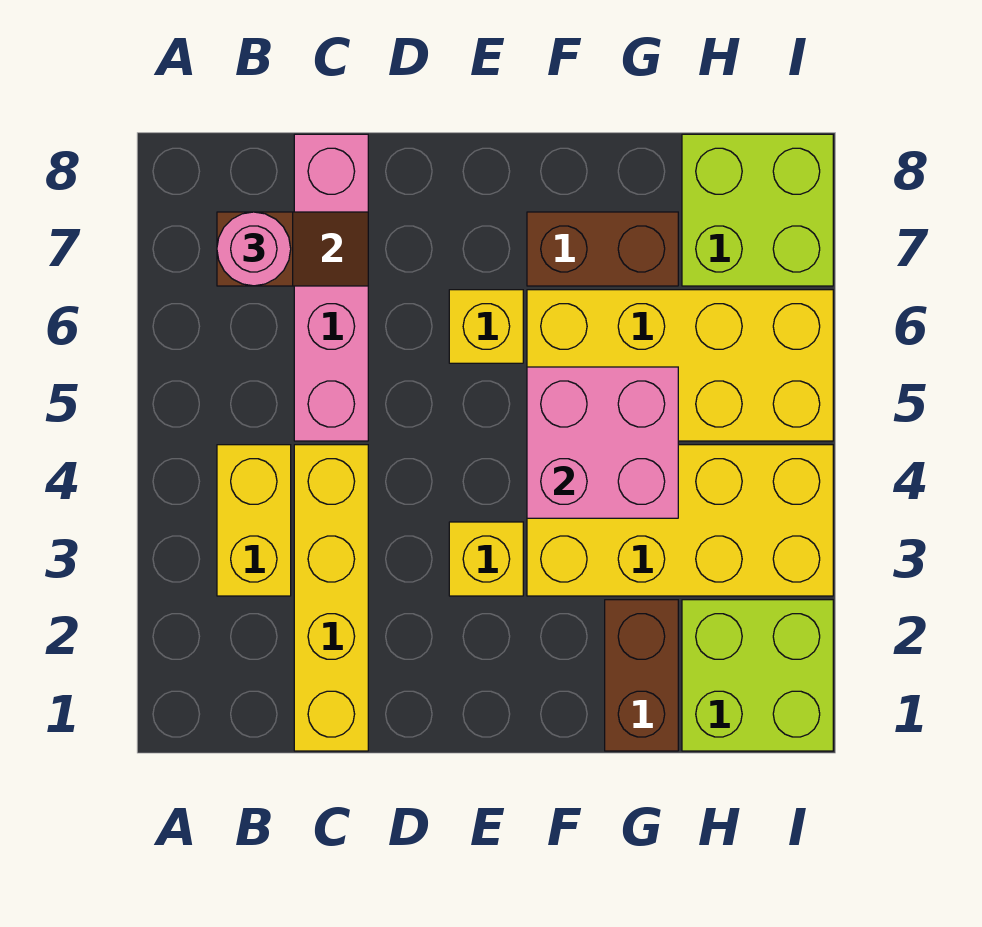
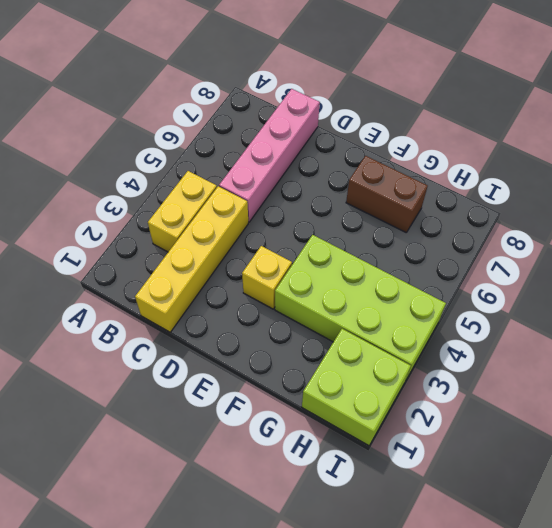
lime 2x4 brick [275,235,446,379] -> yellow 2x4 brick [527,445,833,596]
none -> yellow 1x1 brick [449,290,523,363]
none -> yellow 2x4 brick [527,290,833,441]
none -> brown 1x2 brick [605,600,678,751]

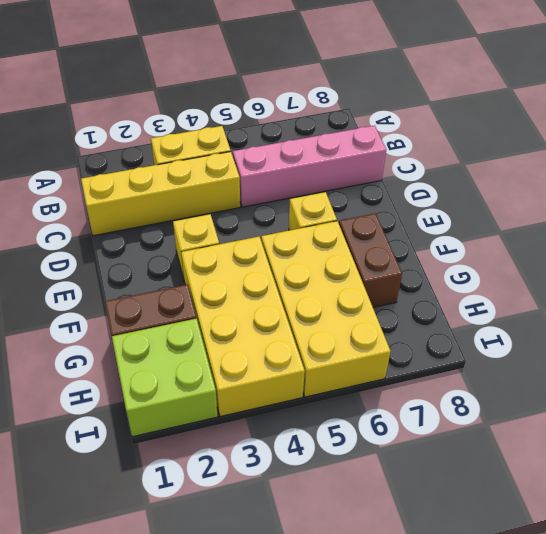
none -> lime 2x2 brick [682,134,833,286]
none -> brown 1x2 slope [217,212,368,286]
none -> pink 2x2 brick [527,367,678,518]

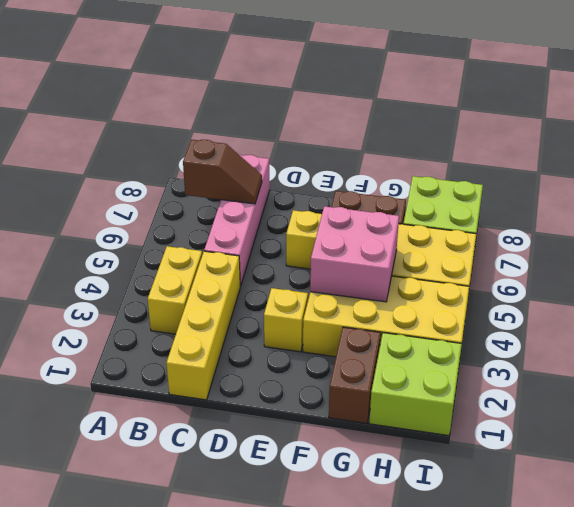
none -> pink 1x1 round brick [217,212,291,286]

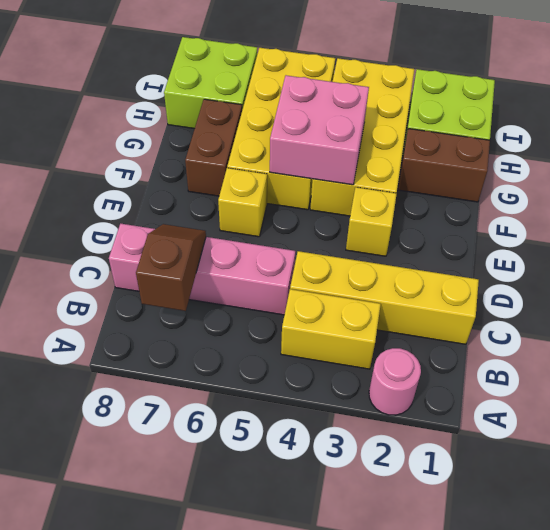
pink 1x1 round brick [369,348,421,415] -> pink 1x1 round brick moved to [217,212,291,286]

